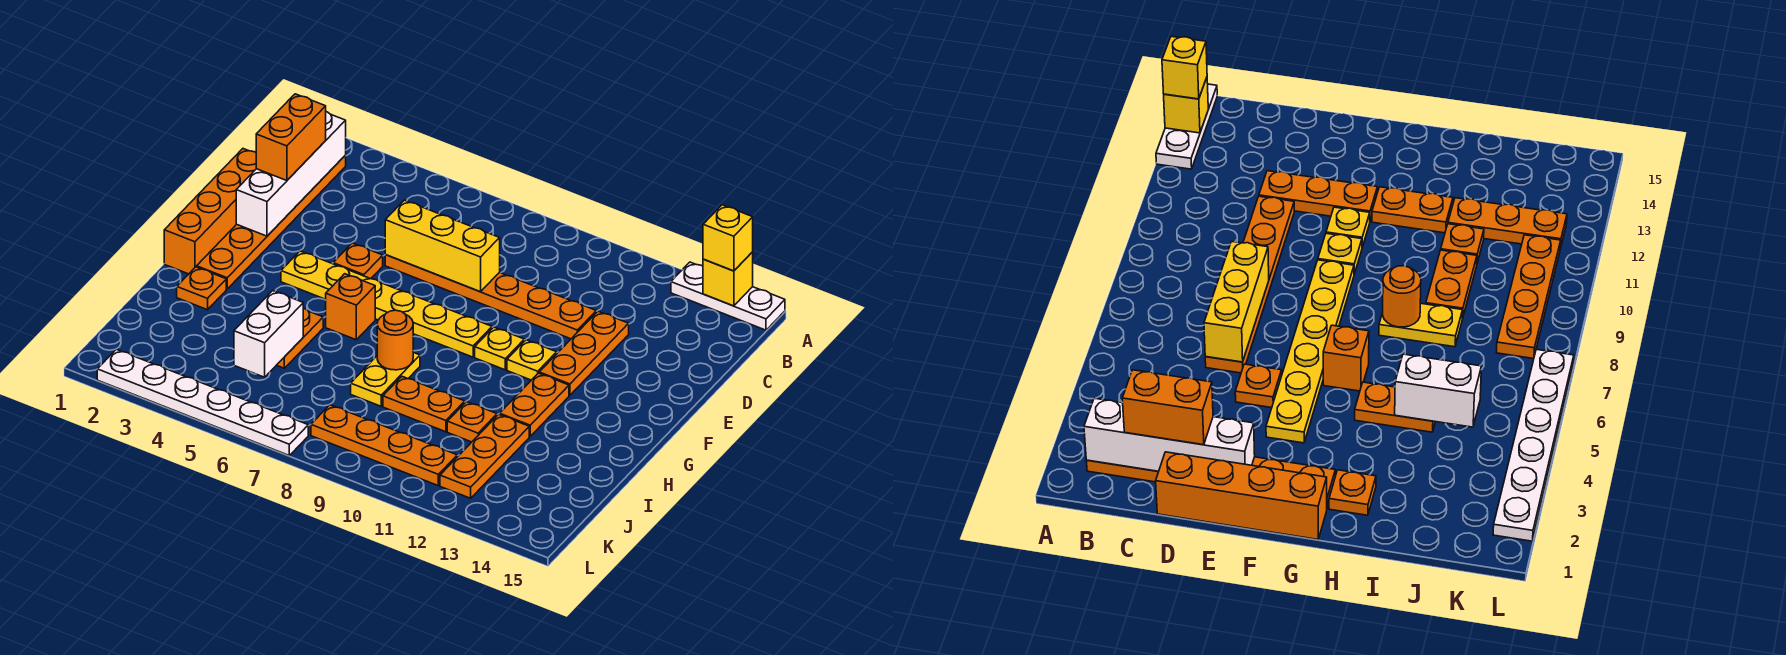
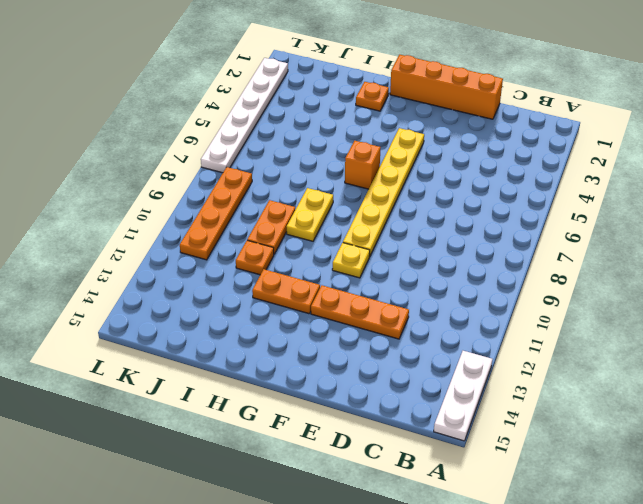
yellow 1x2 plate [286,188,333,241] -> yellow 1x2 plate turned to [351,352,420,406]
none -> orange 1x6 plate [197,156,346,289]
none -> orange 1x6 plate [385,255,596,339]
none -> orange 1x1 plate [333,243,383,279]

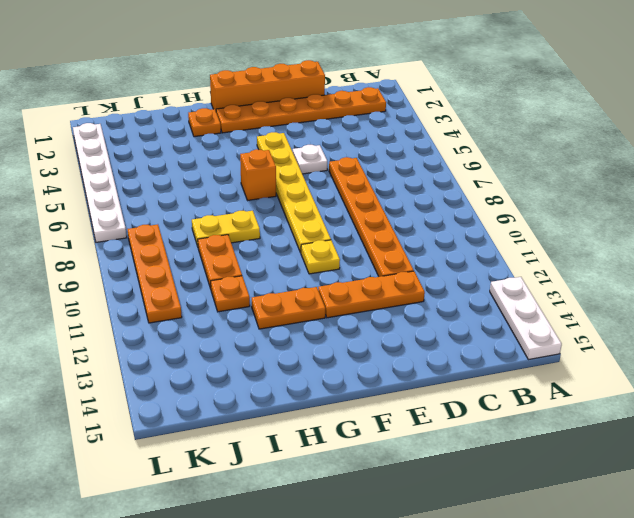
white 1x1 plate [293,145,327,174] -> orange 1x1 plate [333,243,383,279]
none -> yellow 1x1 plate [507,340,557,380]
none -> orange 1x2 plate [277,308,323,368]
none -> orange 1x3 plate [440,414,529,498]

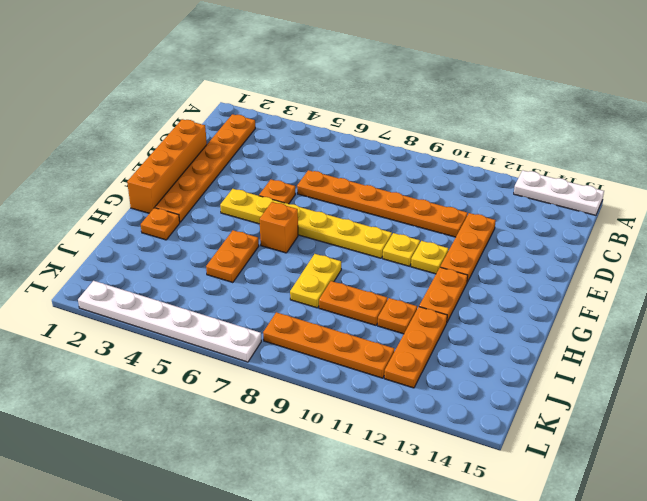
none -> yellow 1x1 brick [703,252,753,306]
none -> white 1x4 brick [236,112,346,236]
none -> yellow 1x3 brick [385,200,500,292]

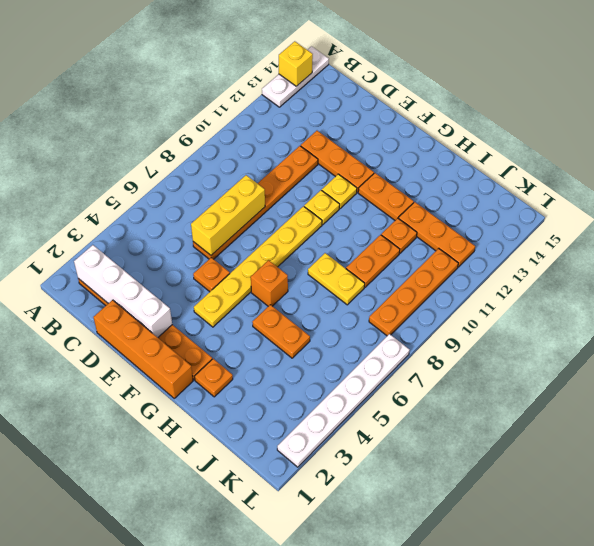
none -> orange 1x1 round brick [377,310,413,370]
none -> white 1x2 brick [234,291,303,377]
none -> yellow 1x1 brick [703,205,753,271]

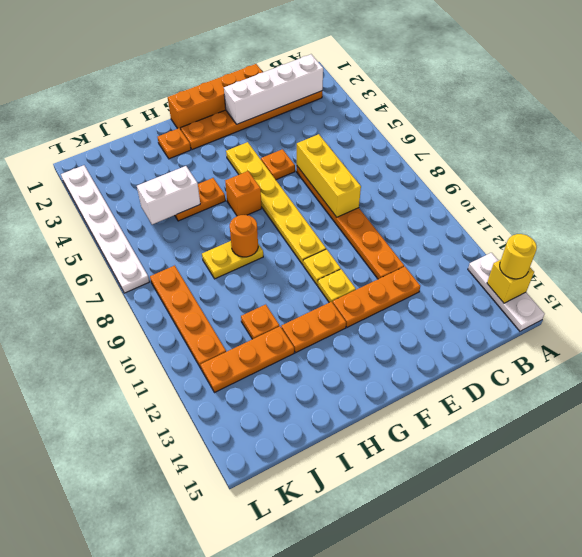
yellow 1x1 round brick [500,234,537,279] -> yellow 1x1 brick [703,205,753,271]
none -> orange 1x2 plate [383,377,465,432]
none -> orange 1x2 brick [256,94,326,181]

